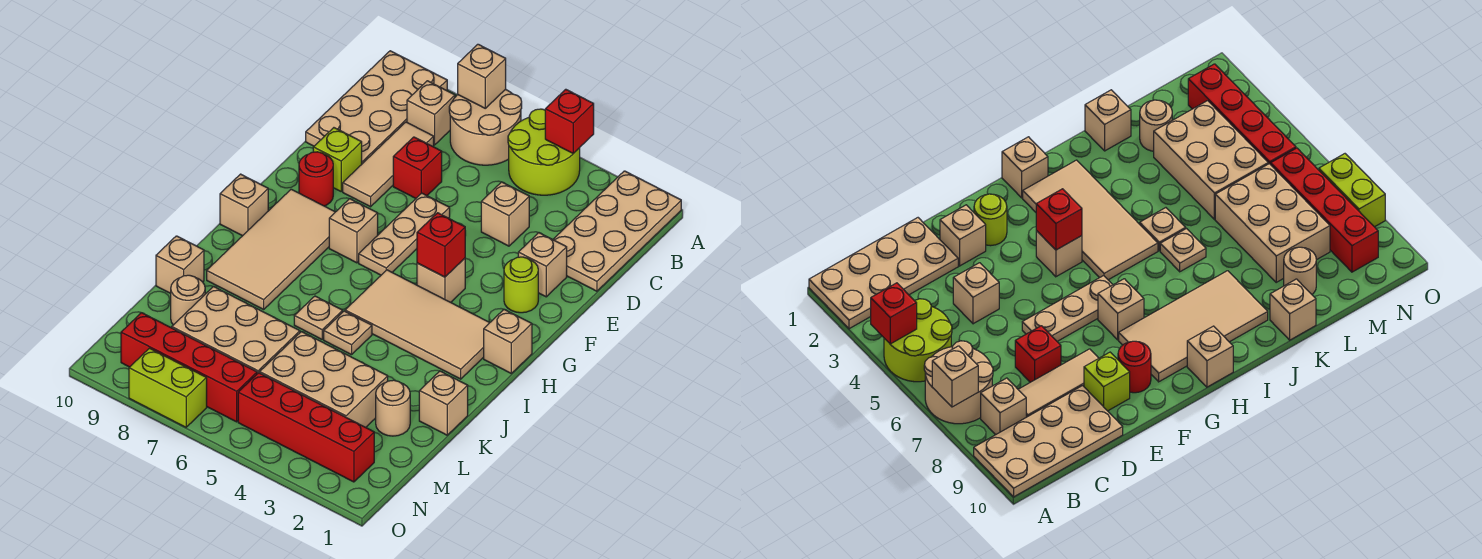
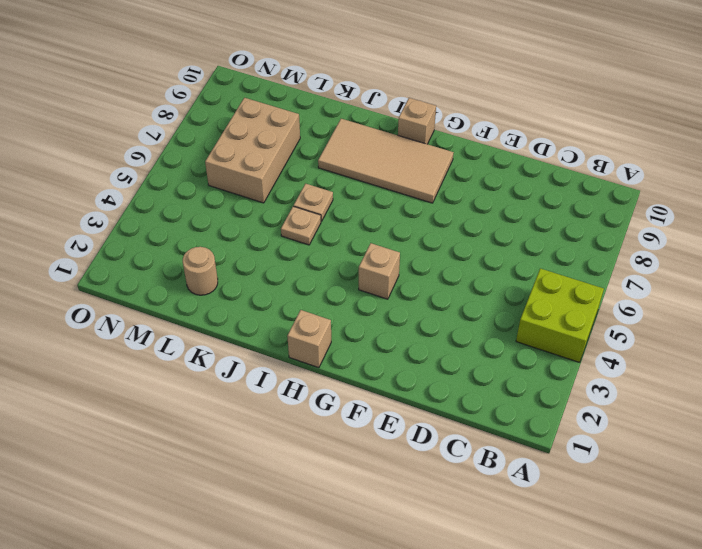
lime 2x2 brick [516,268,604,362] -> lime 2x2 round brick [508,109,580,195]
none -> tan 2x4 plate [553,171,681,291]
none -> tan 2x2 round brick [449,89,522,165]
none -> tan 2x4 plate [306,51,447,164]
none -> tan 1x1 brick [407,81,455,145]

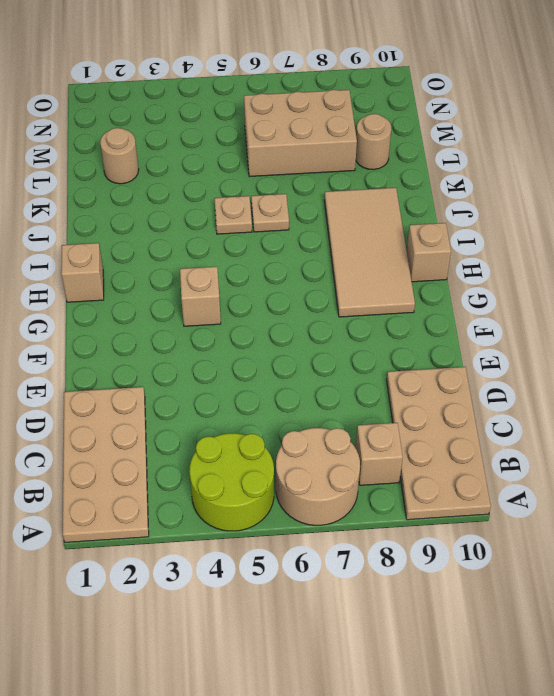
none -> tan 1x3 tile [343,122,434,207]
none -> tan 1x1 brick [481,182,529,246]
none -> red 1x1 brick [393,137,442,198]
none -> tan 1x1 brick [518,233,567,297]

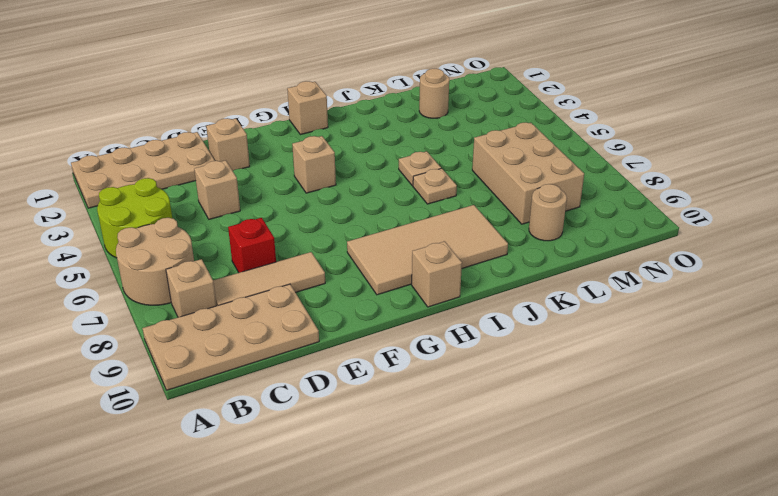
none -> tan 1x3 plate [359,193,450,275]
none -> lime 1x1 brick [313,128,362,191]
none -> lime 1x1 round brick [504,257,538,313]
none -> red 1x1 round brick [299,152,333,206]

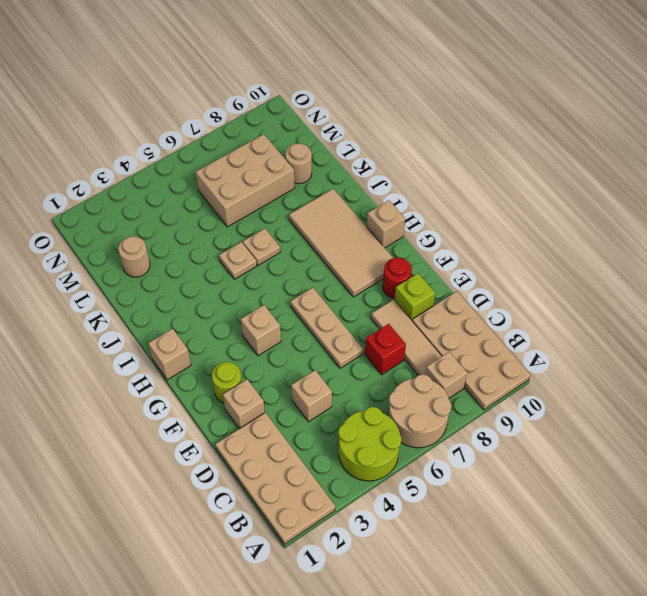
none -> tan 1x1 brick [329,199,378,263]
none -> tan 2x4 tile [345,270,490,379]
none -> tan 1x1 brick [419,371,468,435]
none -> tan 1x1 brick [156,236,204,293]

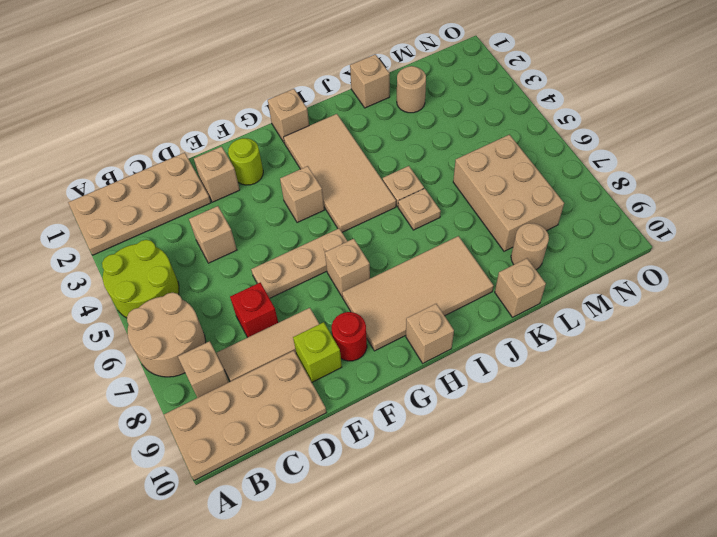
none -> tan 2x3 brick [260,332,388,427]
none -> red 1x4 brick [238,373,374,482]
none -> red 1x4 brick [121,313,257,422]
none -> lime 1x2 brick [129,348,207,427]

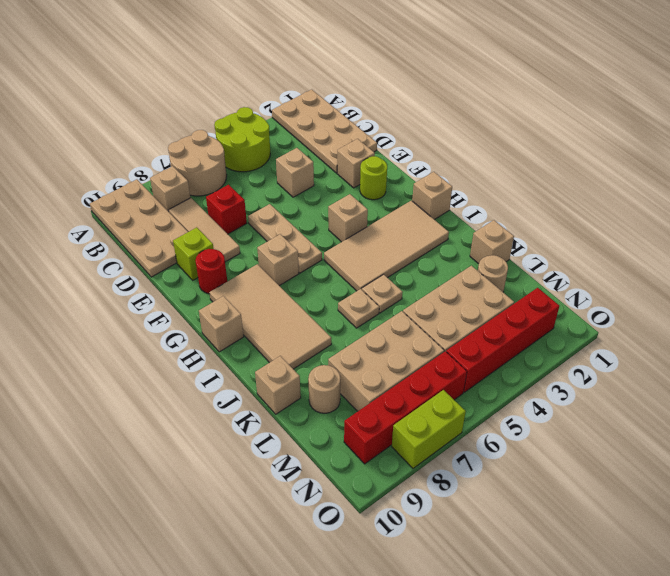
none -> red 1x1 brick [545,89,594,153]
none -> tan 1x1 brick [458,44,506,108]
none -> red 1x1 brick [417,213,465,277]

